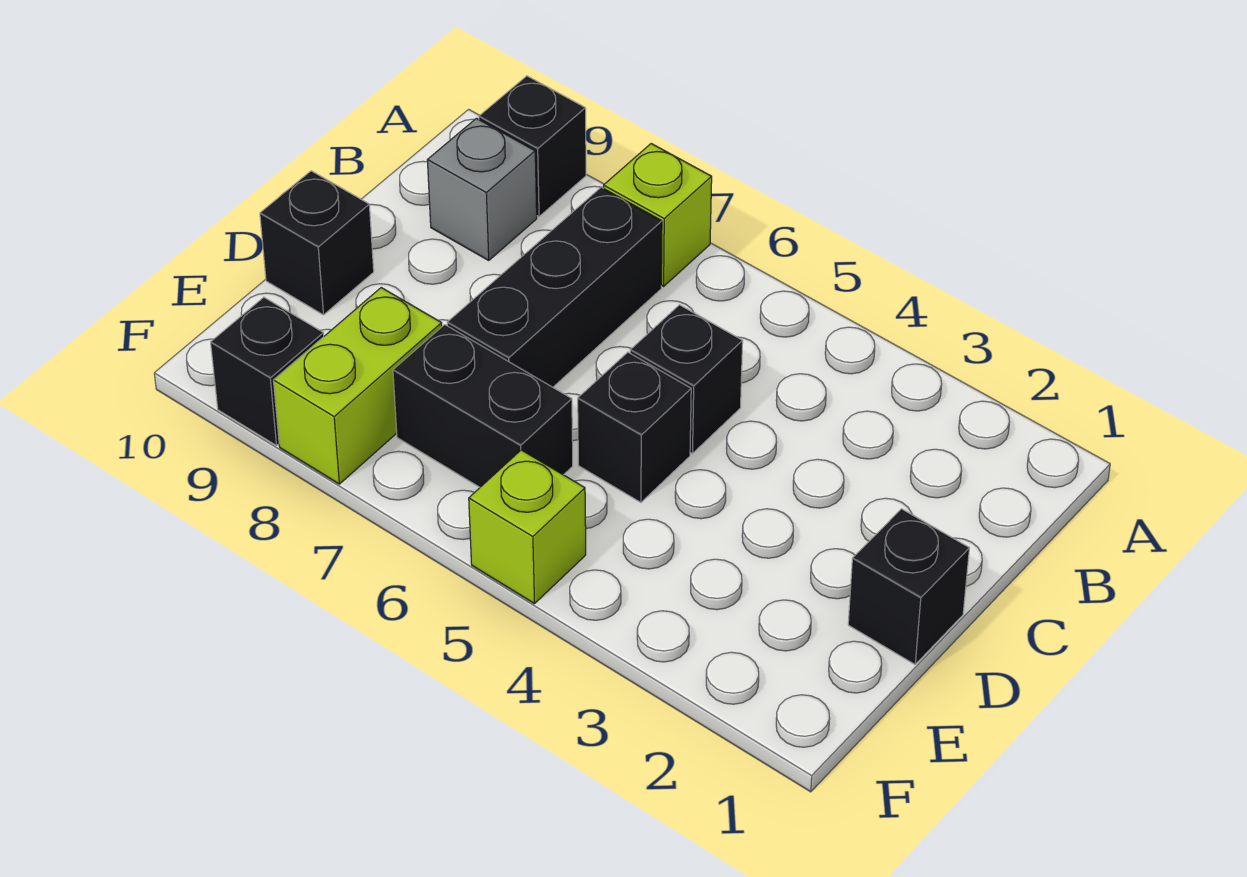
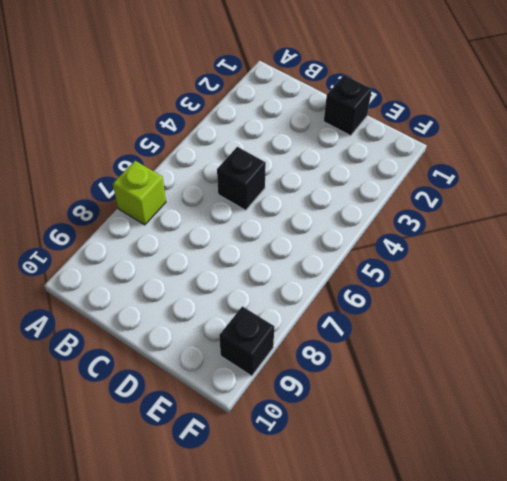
none -> black 1x1 brick [479,76,586,217]
none -> black 1x3 brick [447,187,662,387]
none -> grey 1x1 brick [427,118,537,260]

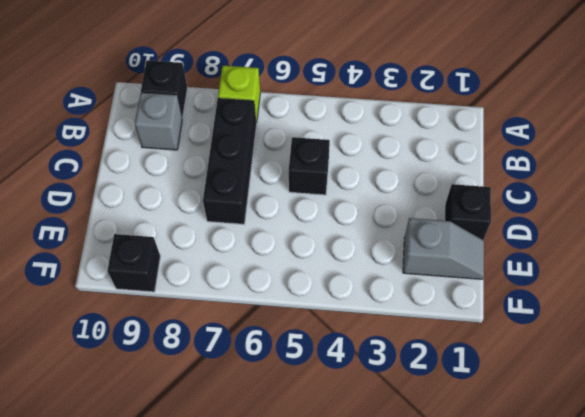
grey 1x2 slope [403,218,484,279] -> none
none -> black 1x1 brick [578,352,691,502]
none -> black 1x1 brick [260,171,374,315]
none -> black 1x2 brick [393,325,573,487]

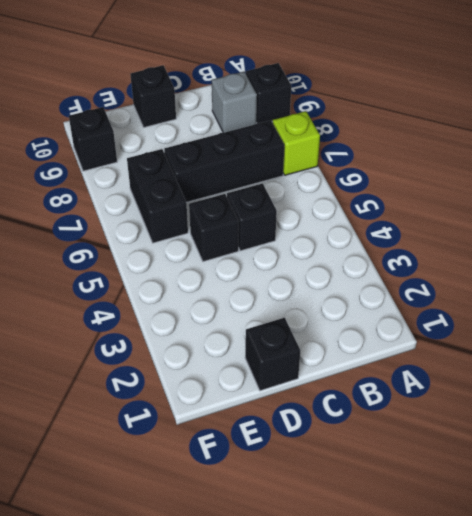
none -> lime 1x2 brick [273,288,442,484]
none -> lime 1x1 brick [469,450,586,604]

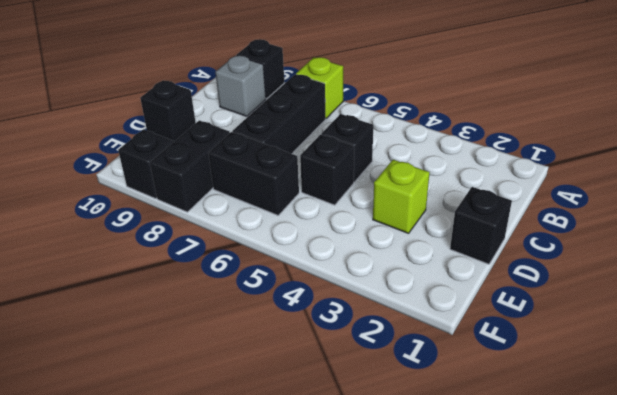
lime 1x1 brick [373,160,430,233] -> lime 1x1 brick moved to [469,450,586,604]
black 1x2 brick [150,120,230,212] -> lime 1x2 brick [273,288,442,484]

